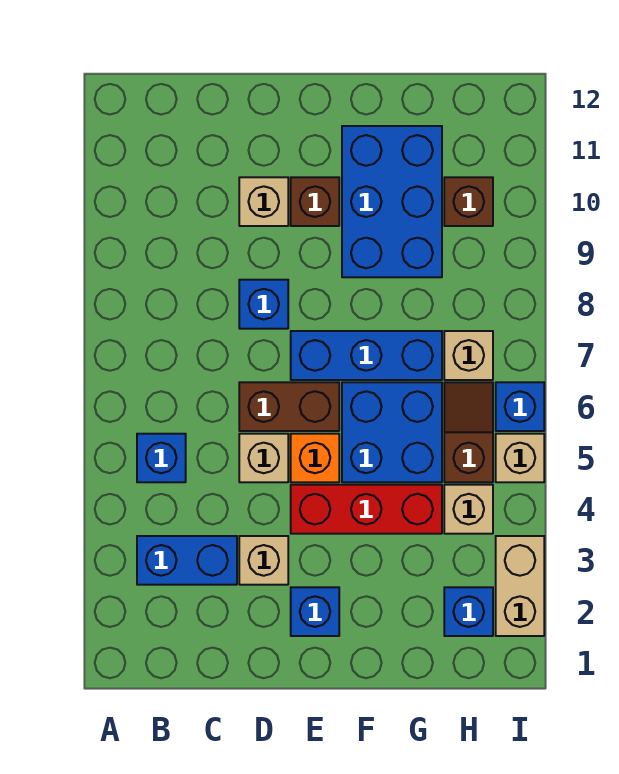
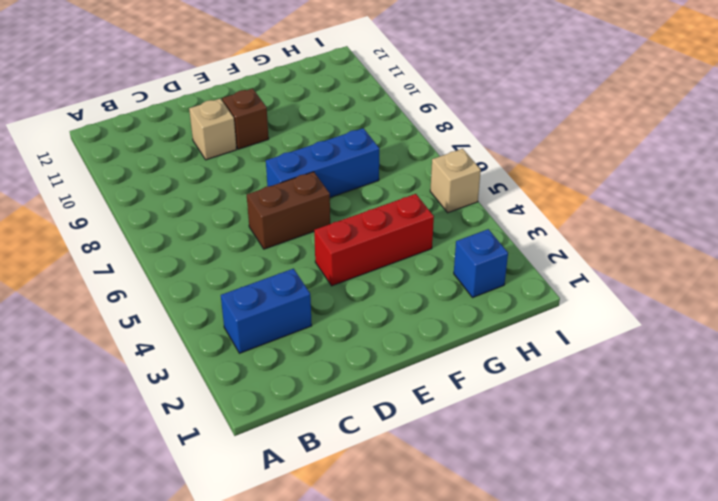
none -> blue 1x1 brick [137,434,186,482]
none -> tan 1x1 brick [239,536,288,585]
none -> tan 1x1 brick [239,434,288,482]

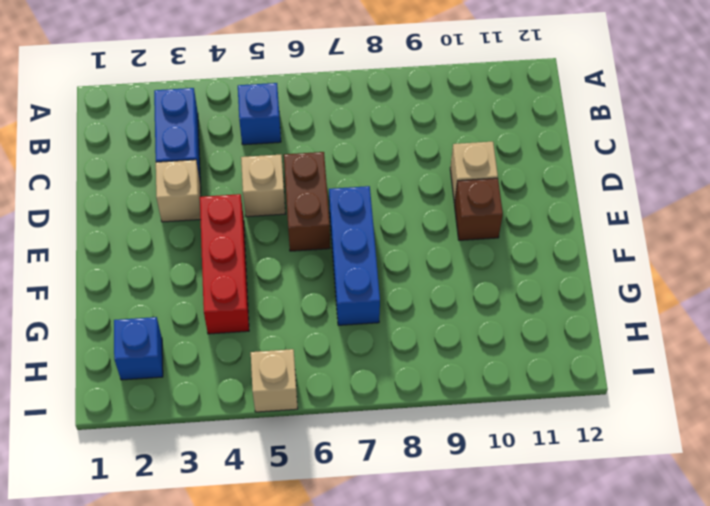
none -> blue 1x1 brick [239,280,288,329]
none -> blue 1x1 brick [291,587,339,636]
none -> orange 1x1 brick [291,434,339,482]

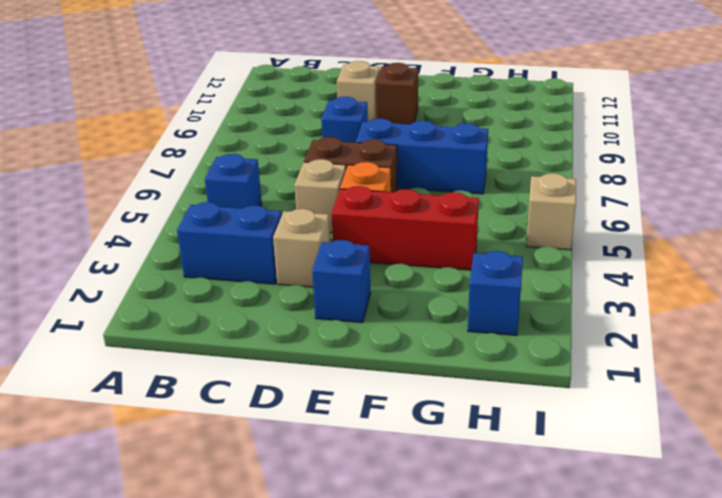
none -> blue 2x2 brick [342,382,442,482]
none -> blue 2x3 brick [342,126,442,277]
none -> tan 1x1 brick [444,485,493,534]

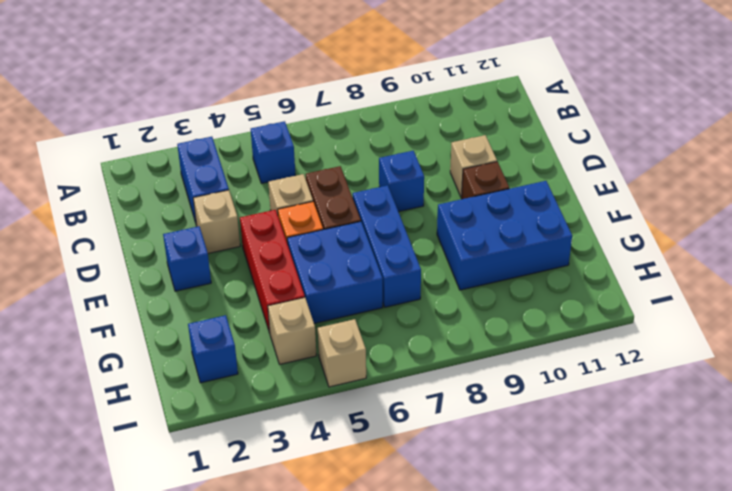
none -> brown 1x2 slope [444,382,493,482]
none -> tan 1x1 brick [444,331,493,380]
none -> brown 1x1 brick [444,177,493,226]

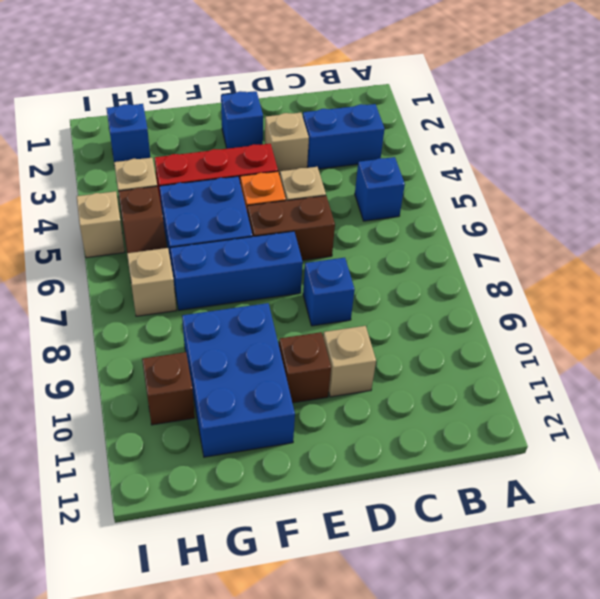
none -> tan 1x2 brick [496,536,544,636]
none -> blue 1x1 brick [496,382,544,431]

